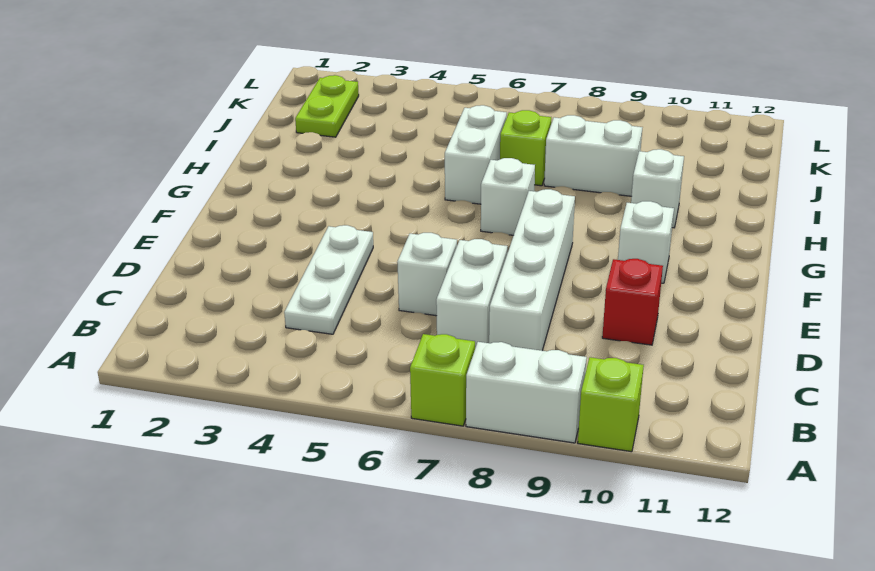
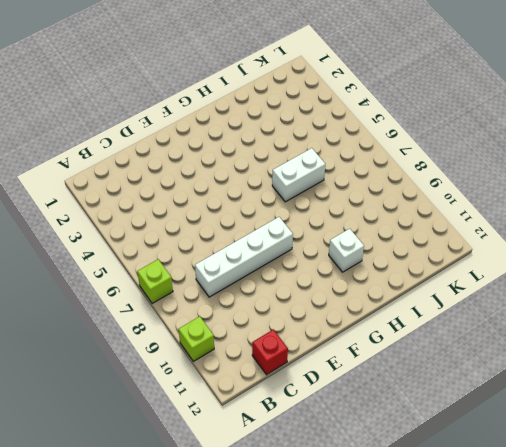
red 1x1 brick [252,329,288,375] -> red 1x1 brick moved to [602,259,663,345]
none -> white 1x2 brick [466,342,587,443]
none -> white 1x3 plate [284,225,373,334]
none -> white 1x2 brick [436,239,508,348]

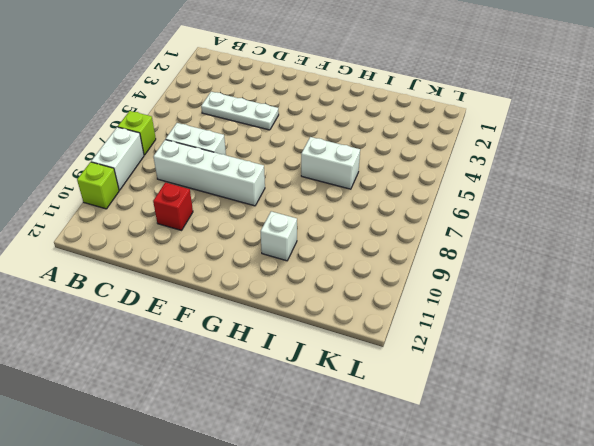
none -> white 1x1 brick [397,233,457,316]
none -> white 1x1 brick [618,201,674,283]
none -> white 1x1 brick [481,158,535,235]

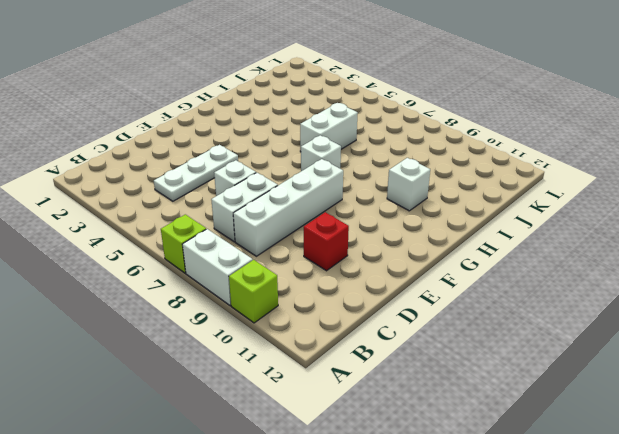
none -> white 1x1 brick [618,201,674,283]
none -> lime 1x1 brick [500,110,551,186]
none -> white 1x2 brick [544,115,642,196]

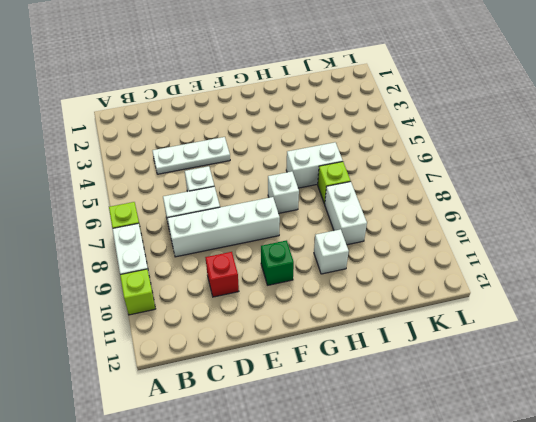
green 1x1 brick [261,240,294,285] -> white 1x1 brick [618,201,674,283]
none -> lime 1x2 plate [295,75,359,137]

